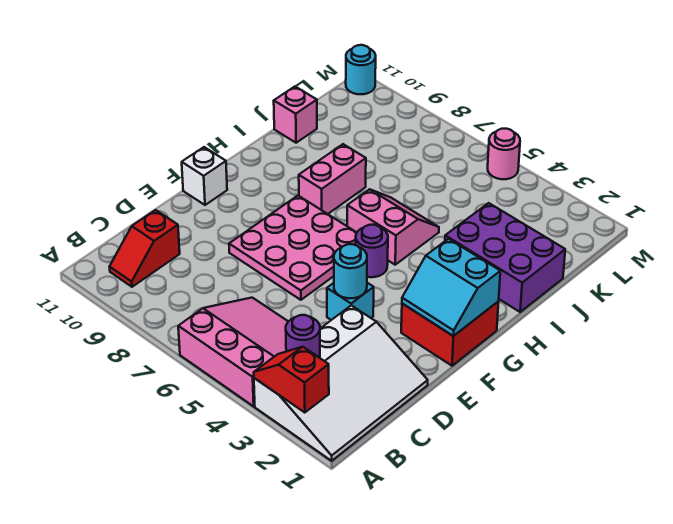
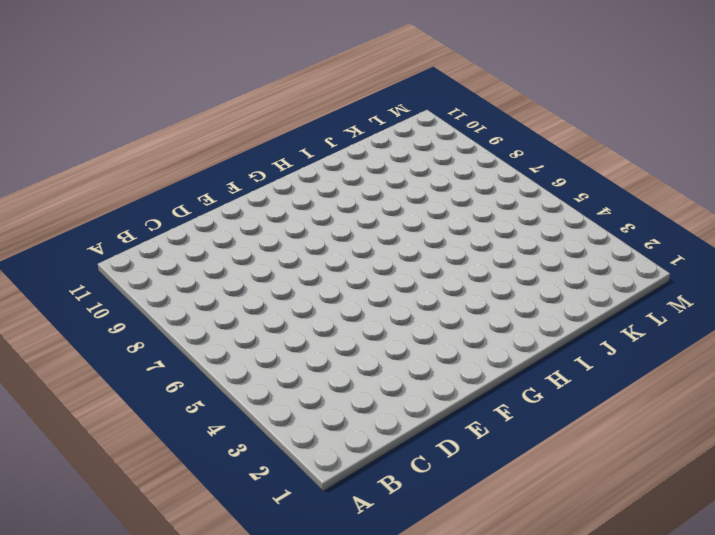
none -> white 3x4 slope [254,305,428,461]
none -> pink 3x3 slope [178,298,288,406]
none -> red 1x2 slope [110,210,180,287]

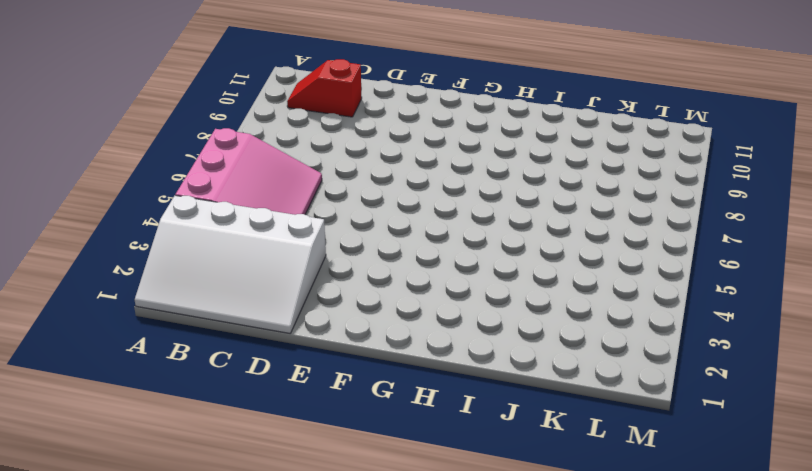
none -> cyan 1x1 brick [327,283,374,320]
none -> pink 3x3 plate [229,196,357,300]
none -> red 2x2 brick [401,302,499,366]

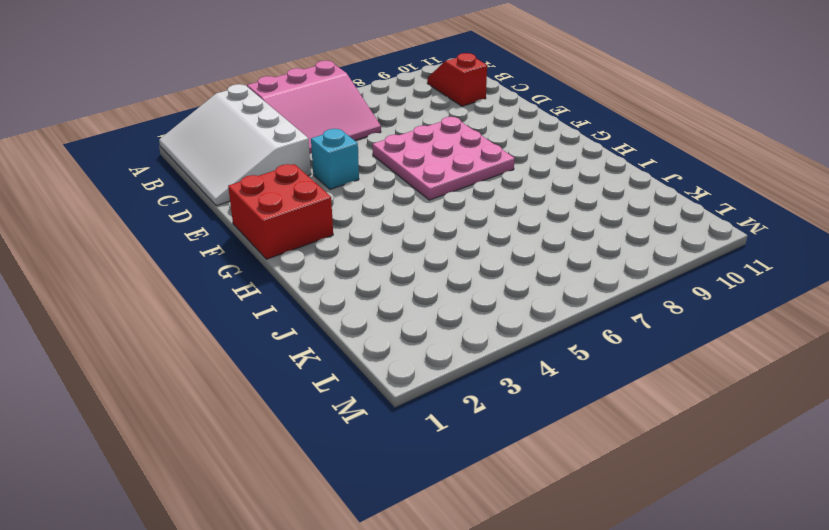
none -> white 1x1 brick [182,147,227,205]
none -> purple 1x1 round brick [356,225,388,277]
none -> pink 2x2 slope [347,189,439,265]

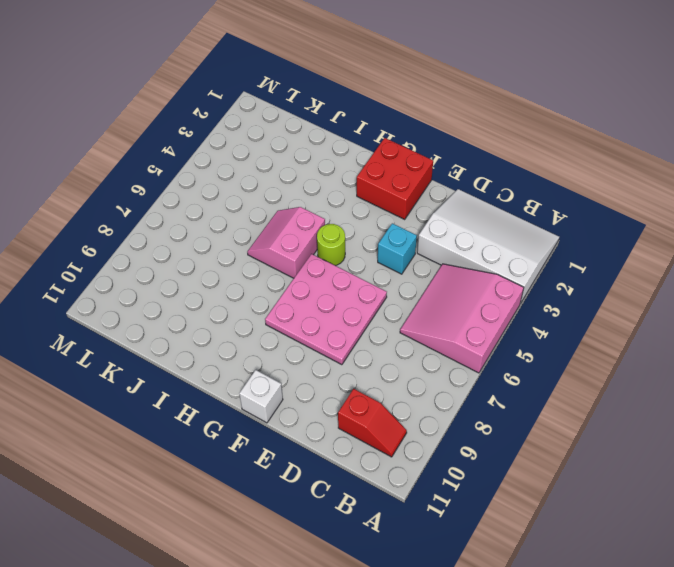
lime 1x1 round brick [317,224,345,266] -> purple 1x1 round brick [356,225,388,277]
none -> pink 1x2 brick [299,144,366,214]
none -> purple 2x3 brick [445,203,565,312]
none -> pink 1x1 brick [274,87,317,143]

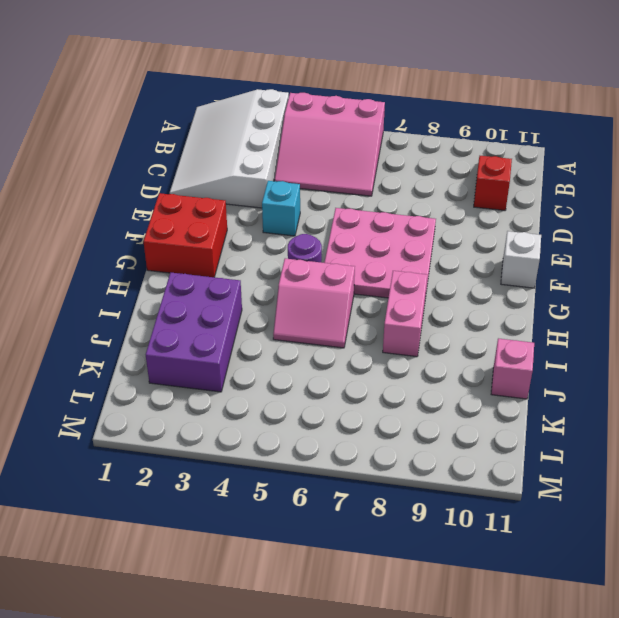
purple 2x3 brick [146,272,242,392] -> purple 2x3 brick turned to [445,203,565,312]
none -> pink 1x1 round brick [488,129,520,179]
none -> cyan 1x1 round brick [346,45,376,94]
none -> red 1x2 slope [254,347,329,413]

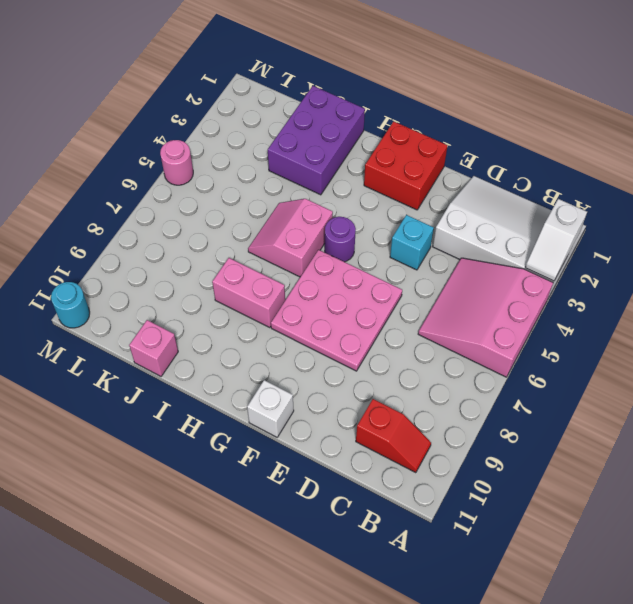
white 1x2 slope [525,199,587,281] -> red 1x2 slope [254,347,329,413]
none -> purple 1x1 round brick [286,315,320,358]
none -> cyan 1x1 round brick [334,244,367,298]
none -> cyan 2x2 slope [402,239,500,336]

